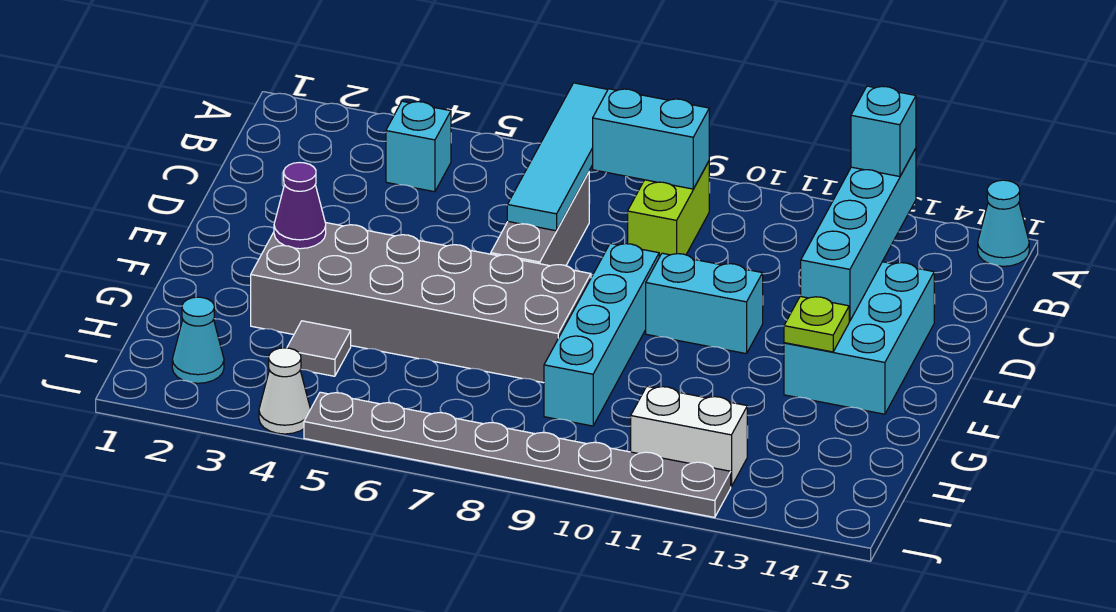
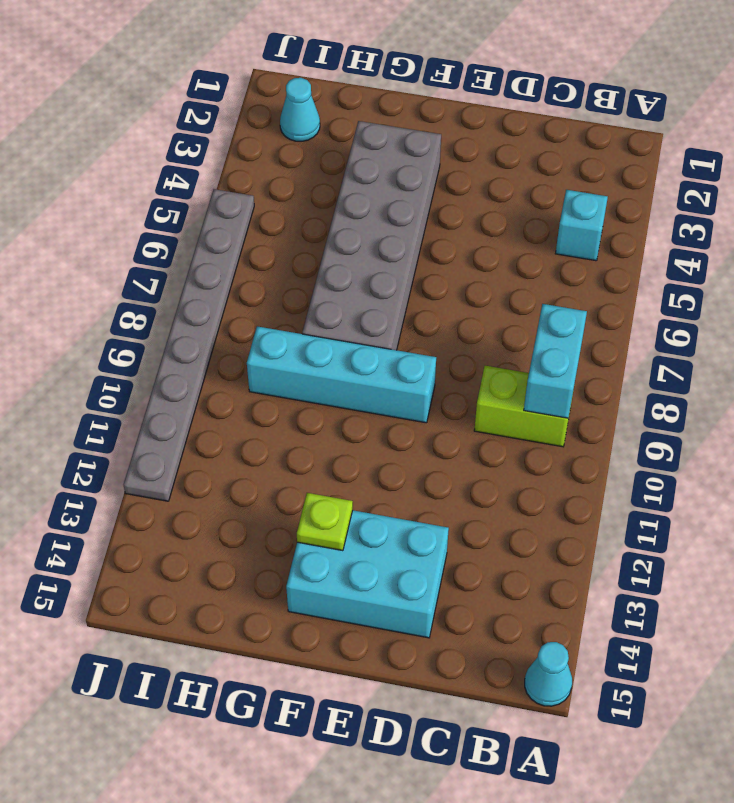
none -> grey 1x3 brick [491,172,589,266]
none -> cyan 1x2 brick [646,253,763,354]
none -> grey 1x1 tile [287,321,351,376]

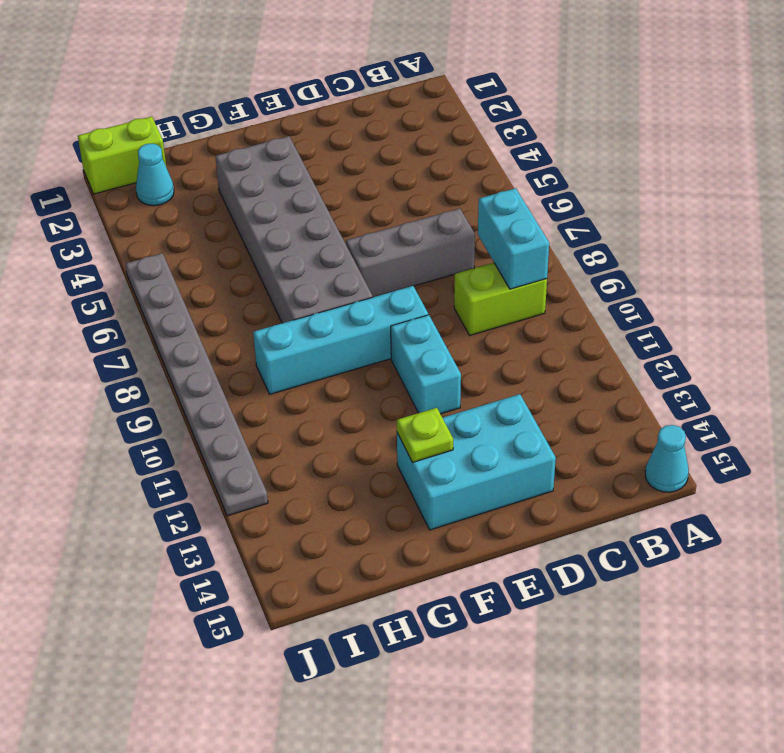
lime 1x2 brick [78,116,166,194] -> none
none -> cyan 1x1 brick [386,101,451,192]
none -> grey 1x1 tile [287,321,351,376]
none -> white 1x2 brick [631,386,747,487]

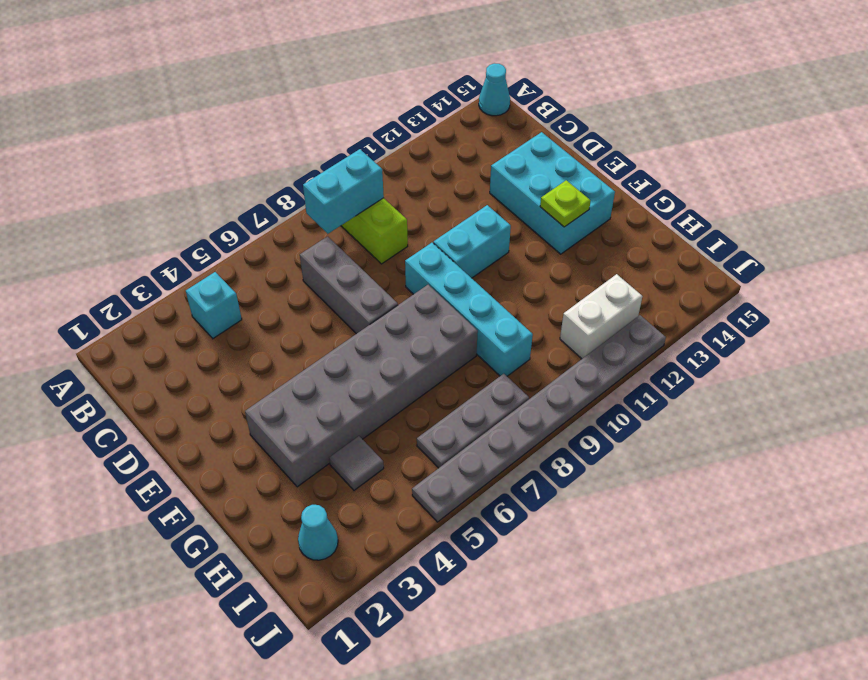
grey 1x3 plate [417,374,529,468] -> none
none -> white 1x1 cone [259,348,310,434]
none -> cyan 1x4 tile [507,83,608,231]
none -> cyan 1x4 brick [801,148,916,321]

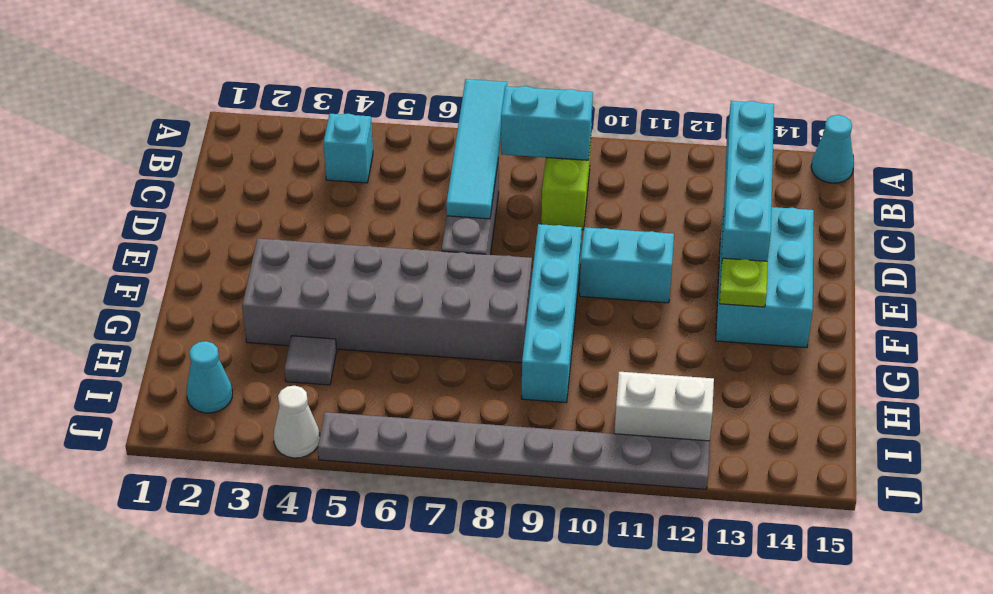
none -> purple 1x1 cone [274,162,326,249]
none -> cyan 1x1 brick [851,86,916,177]

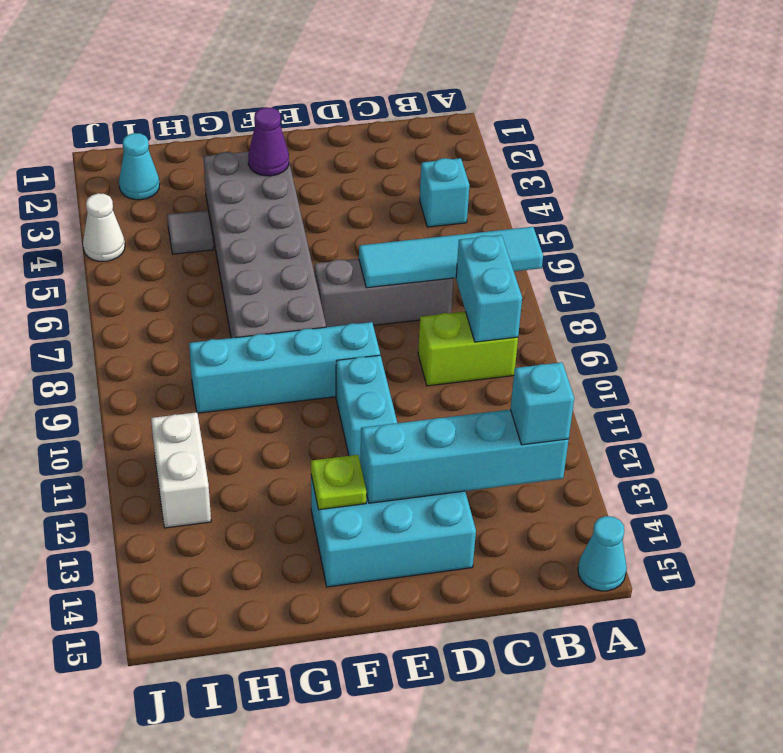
none -> grey 1x8 plate [304,392,731,517]

